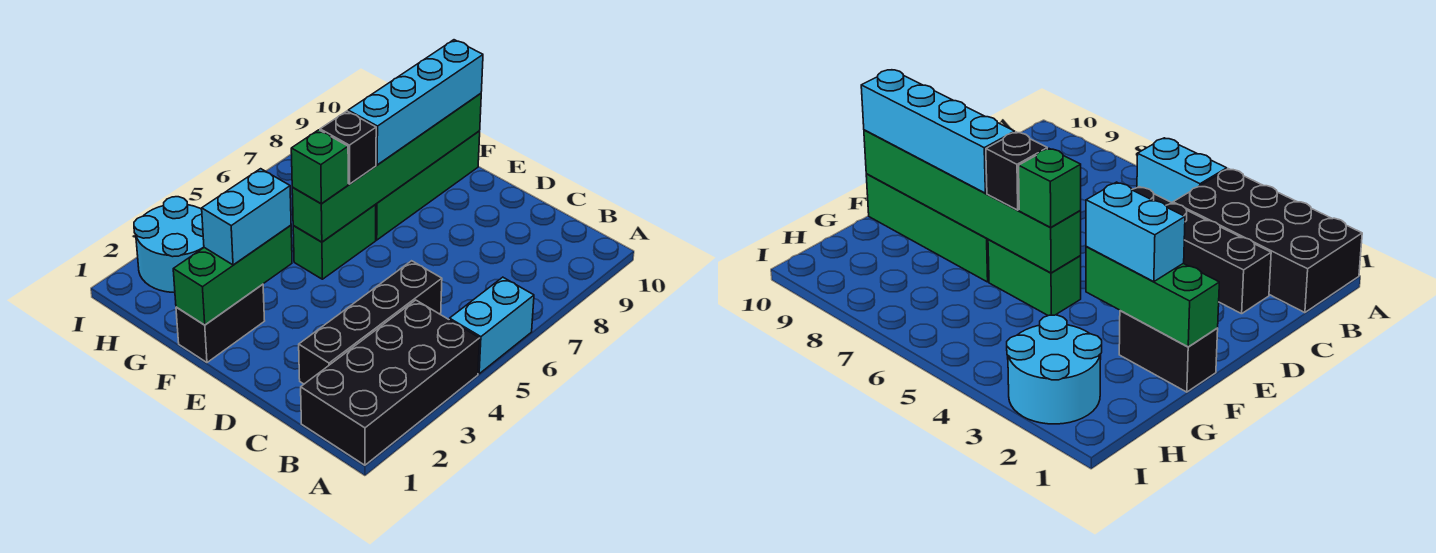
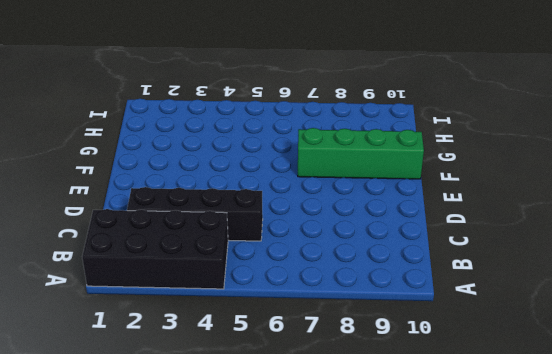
none -> cyan 1x2 brick [450,277,534,374]
none -> black 1x2 brick [176,284,265,362]
none -> green 1x2 brick [293,205,376,279]

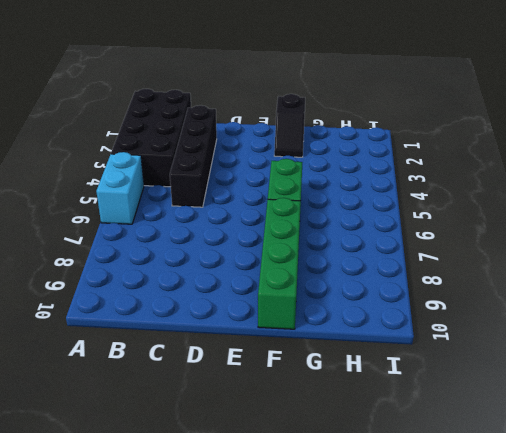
black 1x2 slope [274,94,305,157] -> black 1x2 brick [176,284,265,362]
none -> cyan 2x2 round brick [134,197,204,293]
none -> green 1x3 brick [173,225,292,325]
none -> green 1x6 brick [292,94,481,242]

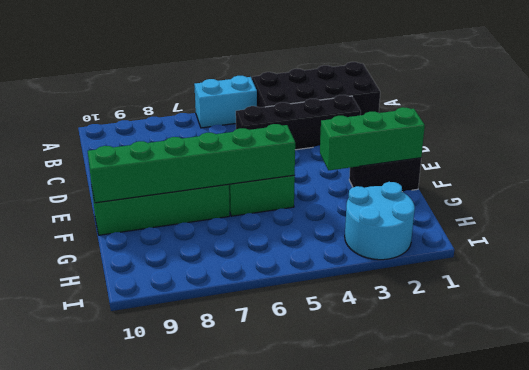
none -> cyan 1x2 brick [202,169,291,265]
none -> green 1x1 brick [291,130,348,204]
none -> black 1x1 brick [320,111,376,184]

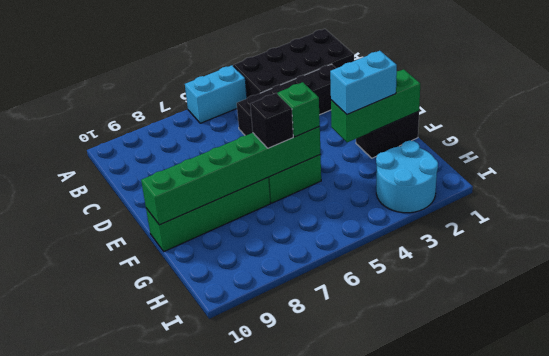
none -> cyan 1x4 brick [348,40,483,165]

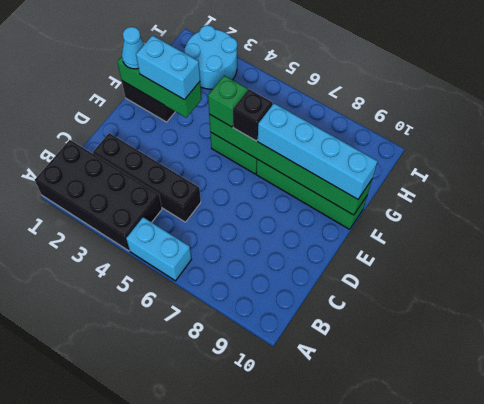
cyan 1x1 cone [122,27,144,69] -> none

